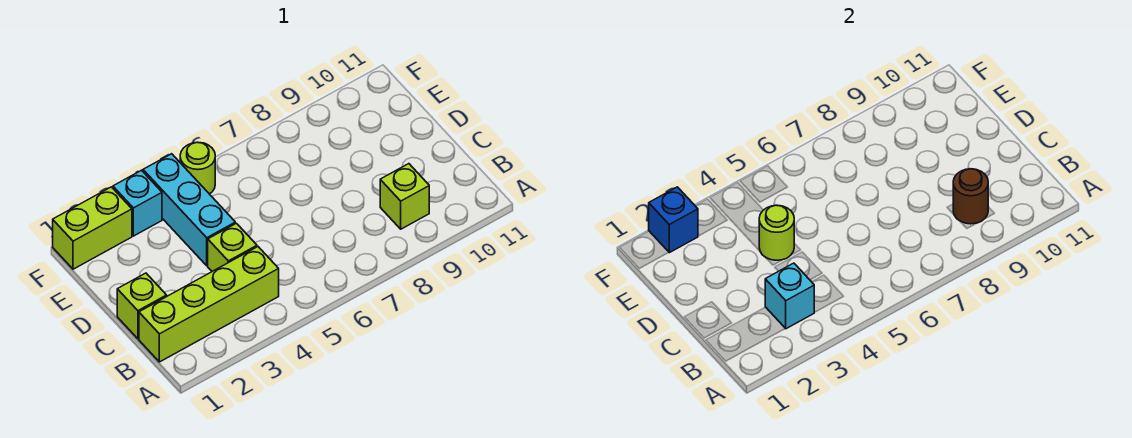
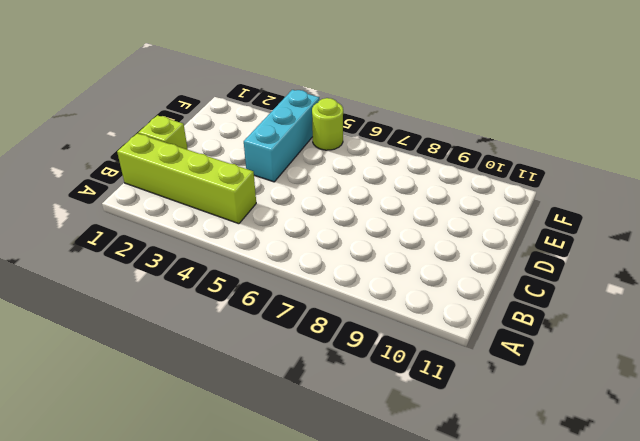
none -> lime 1x1 brick [380,164,429,229]
none -> lime 1x1 brick [208,223,257,271]
none -> lime 1x2 brick [53,187,132,269]

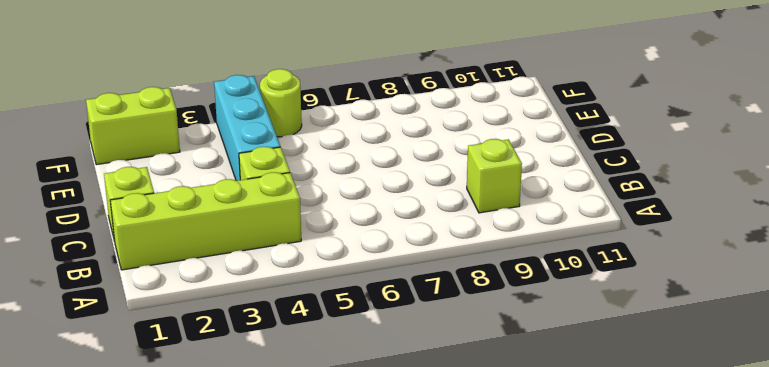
none -> cyan 1x1 brick [113,170,162,236]
none -> cyan 1x1 brick [765,263,814,329]
none -> brown 1x1 round brick [953,169,988,224]

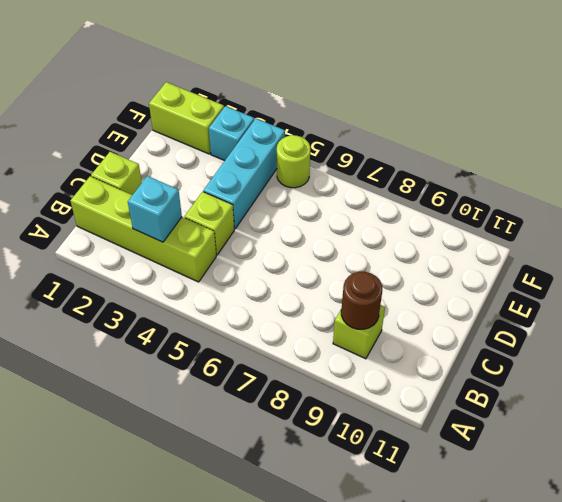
none -> lime 1x1 round brick [759,205,794,260]
none -> blue 1x1 brick [649,187,698,253]

